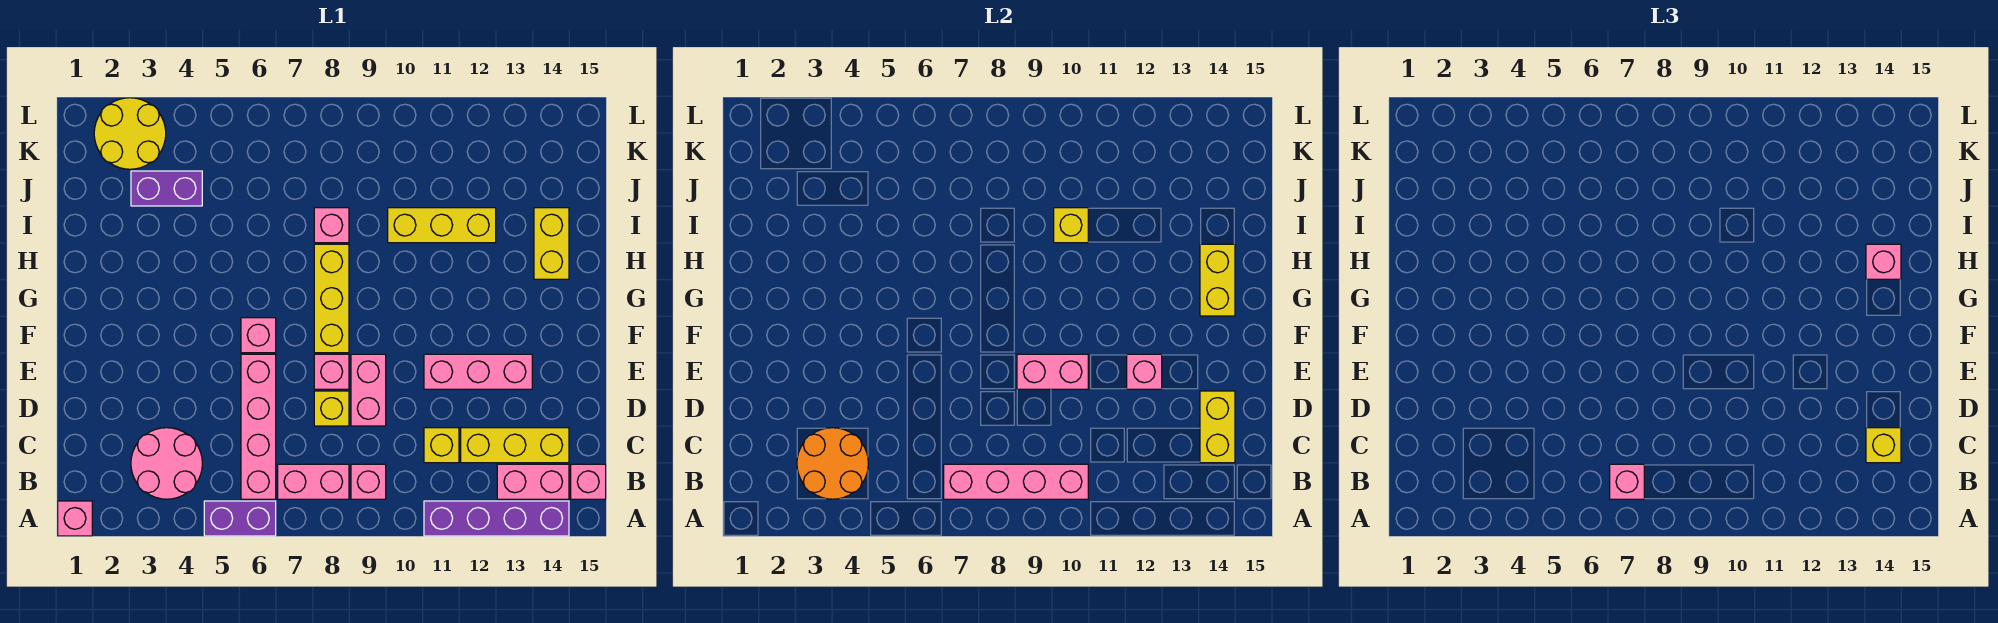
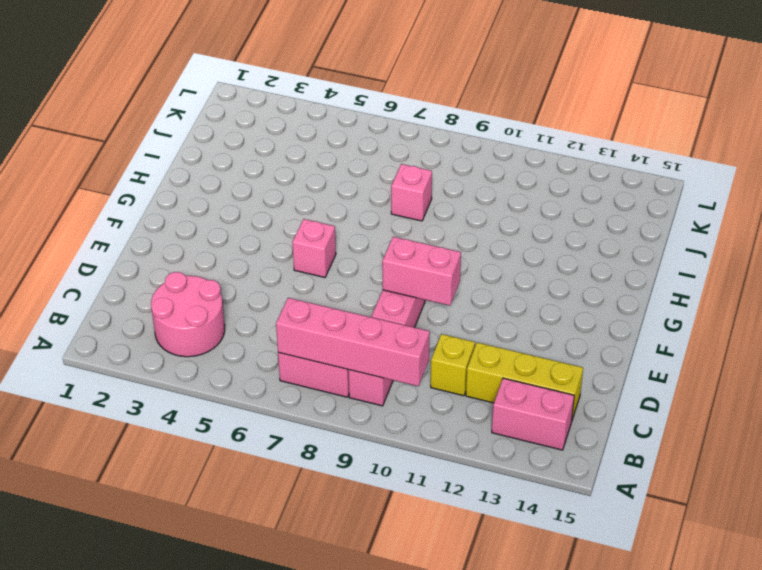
none -> pink 1x1 brick [58,501,92,536]
none -> purple 1x2 brick [204,501,276,536]
none -> purple 1x4 brick [424,501,569,536]
none -> pink 1x4 brick [241,354,276,499]

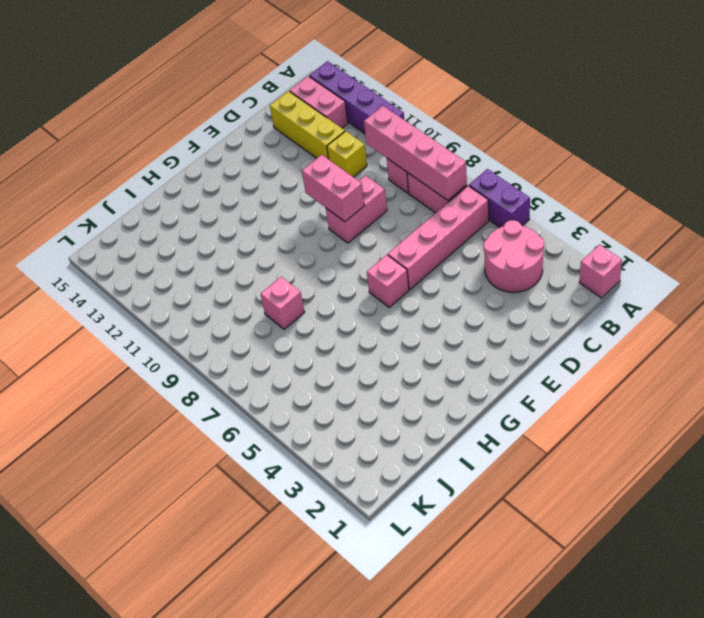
none -> pink 1x1 brick [571,464,606,499]
none -> yellow 1x1 brick [314,391,349,426]
none -> pink 1x1 brick [314,354,349,389]
none -> pink 1x3 brick [424,354,532,389]

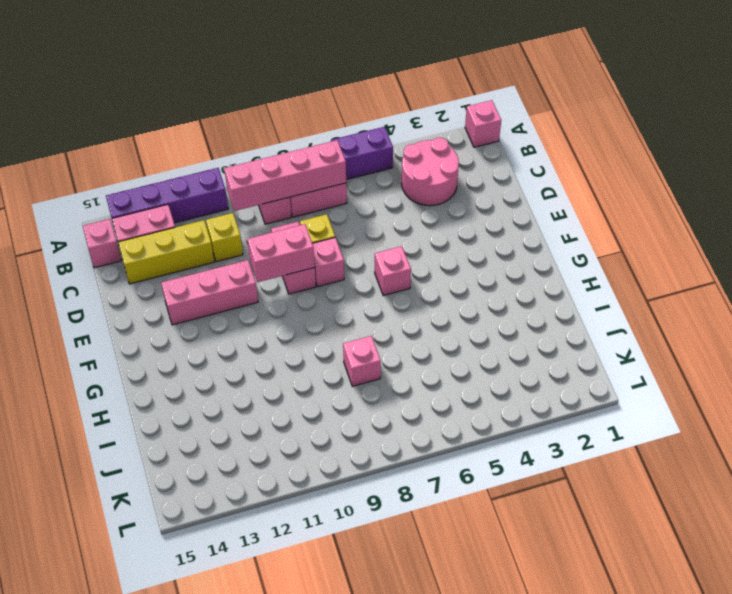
none -> pink 1x4 brick [241,354,276,499]
none -> yellow 1x3 brick [314,244,349,353]
none -> yellow 1x2 brick [534,208,569,279]
none -> yellow 1x3 brick [388,208,496,243]

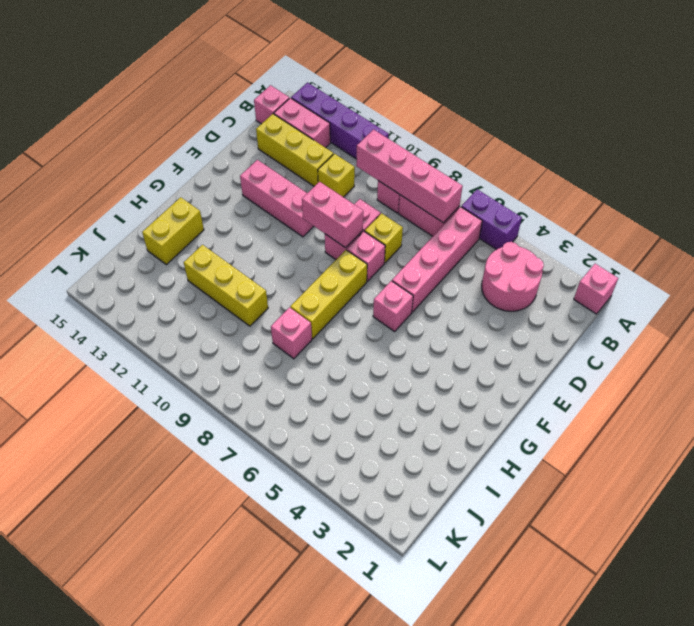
none -> purple 1x2 brick [131,171,202,206]
none -> yellow 2x2 round brick [94,98,166,169]
none -> orange 2x2 round brick [797,428,868,499]
none -> yellow 1x2 brick [1200,391,1235,463]

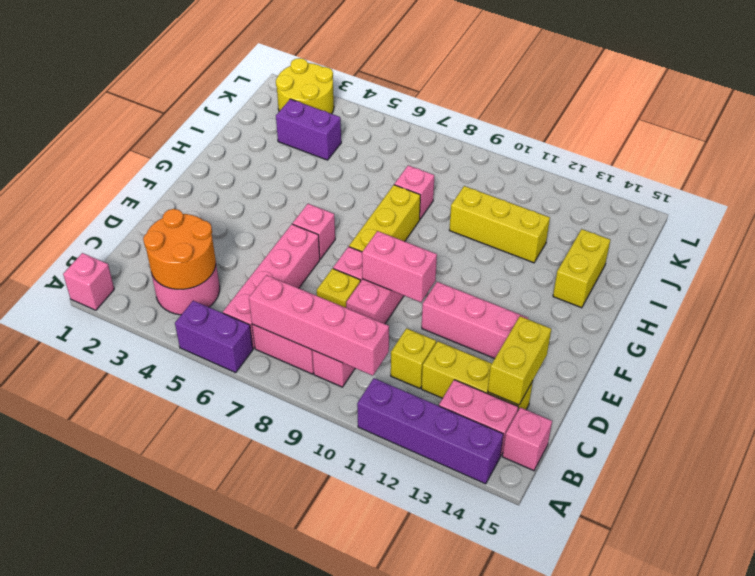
none -> pink 1x1 brick [1127,354,1162,389]
none -> yellow 1x2 brick [1200,244,1235,316]
none -> yellow 1x1 brick [1054,208,1088,243]
none -> pink 1x1 brick [1610,464,1644,499]

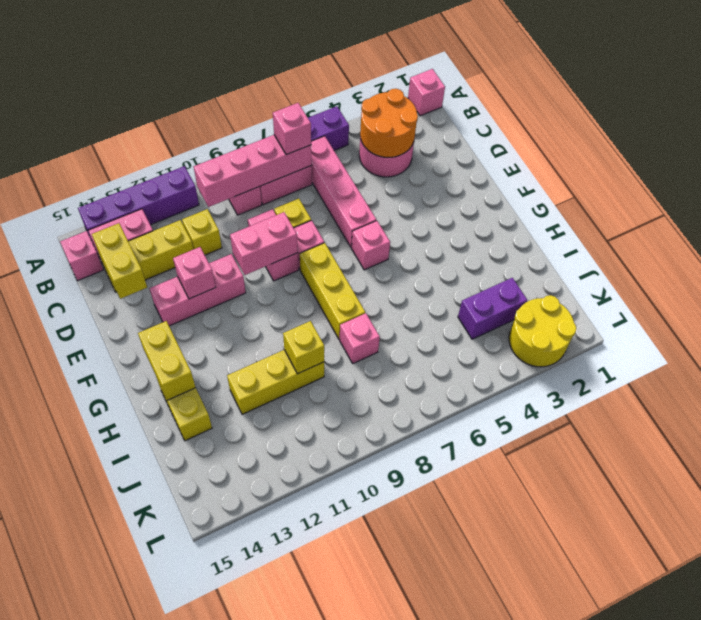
none -> yellow 1x1 brick [1866,428,1901,463]
none -> pink 1x1 brick [1866,244,1901,279]

